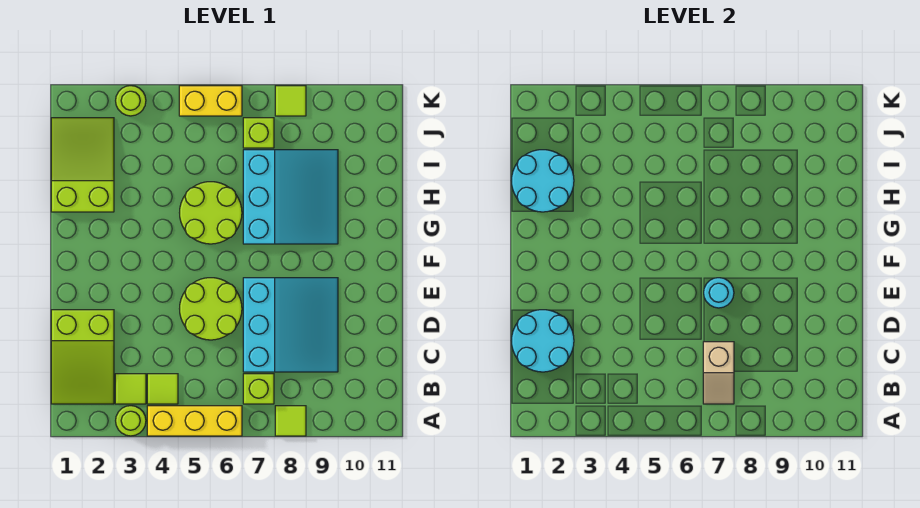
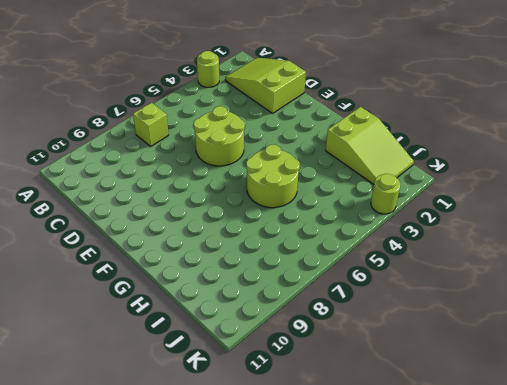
none -> yellow 1x3 brick [147,406,242,436]
none -> lime 1x1 tile [275,406,306,436]
none -> lime 1x1 tile [115,374,146,404]

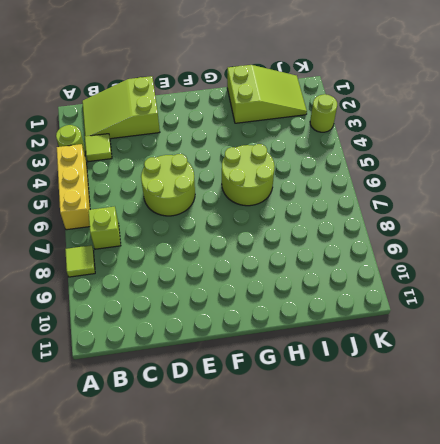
none -> lime 1x1 tile [147,374,178,404]
none -> cyan 3x3 slope [243,278,338,372]
none -> cyan 3x3 slope [243,150,338,244]

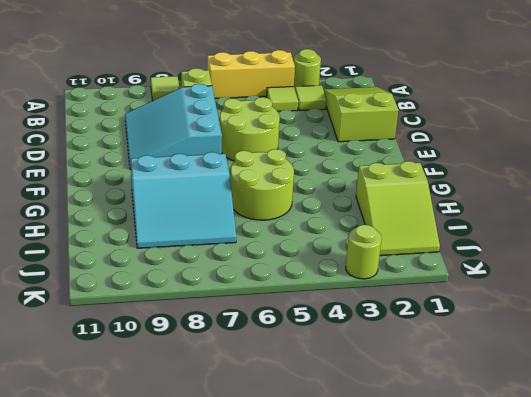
cyan 3x3 slope [131,152,236,248] -> cyan 3x3 slope turned to [243,150,338,244]
none -> lime 1x1 brick [243,118,274,148]
none -> yellow 1x2 brick [179,86,242,116]
none -> lime 1x1 tile [275,86,306,116]

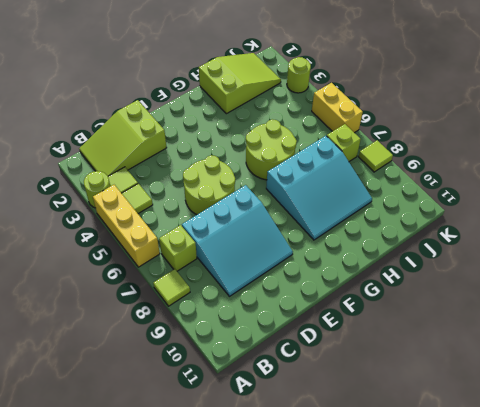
none -> tan 1x2 slope [703,342,734,404]
none -> cyan 2x2 round brick [511,310,574,372]
none -> cyan 1x1 round brick [704,278,734,308]

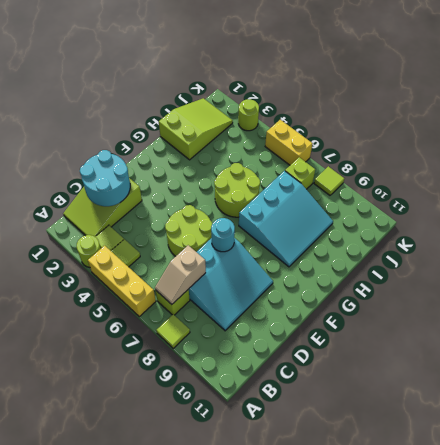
none -> cyan 2x2 round brick [511,150,574,212]

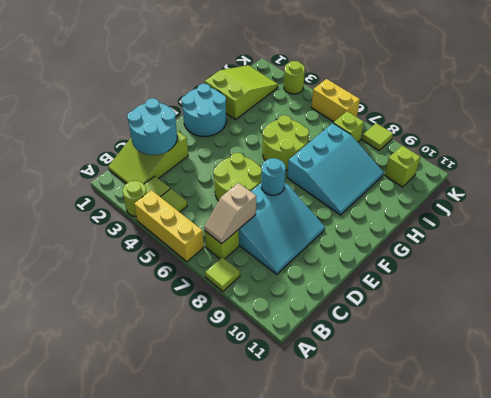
cyan 2x2 round brick [181,84,226,136] -> cyan 2x2 round brick moved to [511,150,574,212]
lime 1x1 brick [385,146,420,187] -> none

